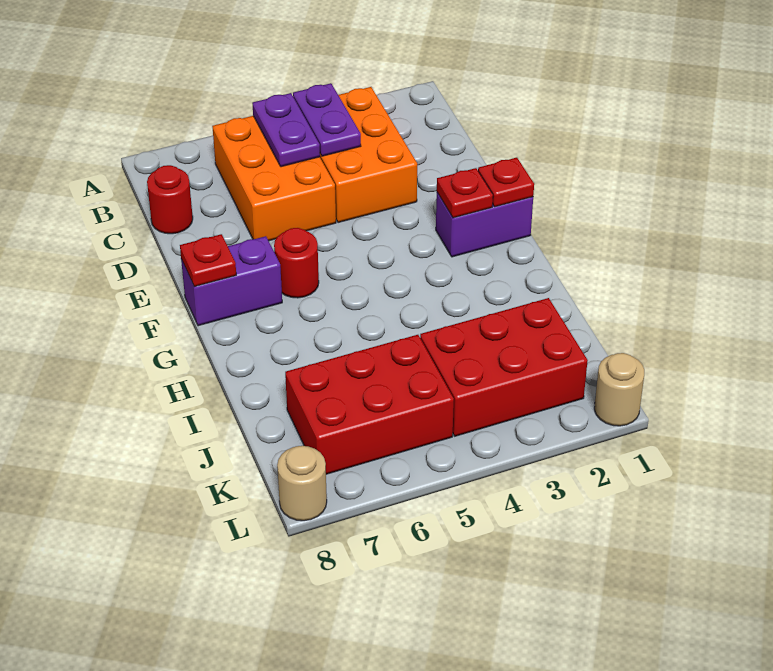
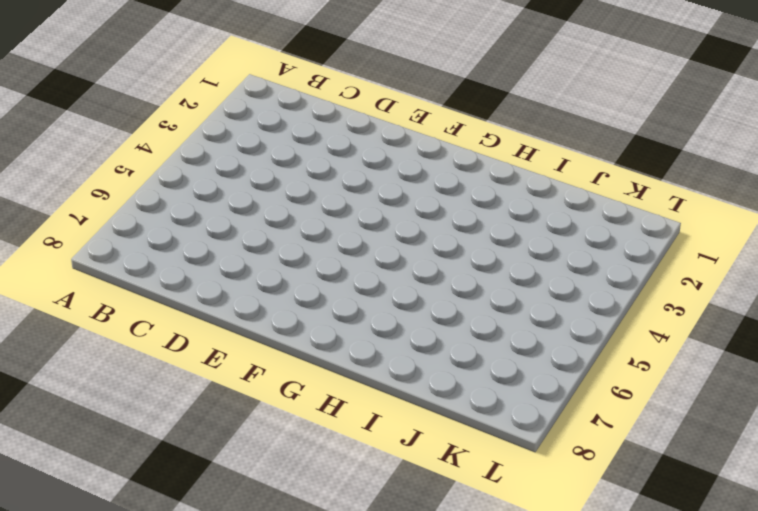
none -> orange 2x3 brick [320,87,417,223]
none -> orange 2x3 brick [212,116,336,241]
none -> red 1x1 round brick [147,165,193,234]

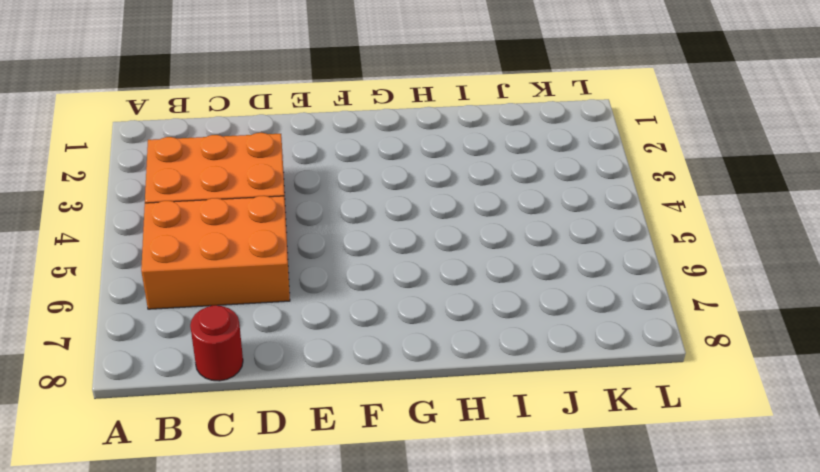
none -> purple 1x2 brick [436,193,533,257]
none -> red 1x1 round brick [274,228,319,298]
none -> purple 1x2 brick [181,236,282,326]

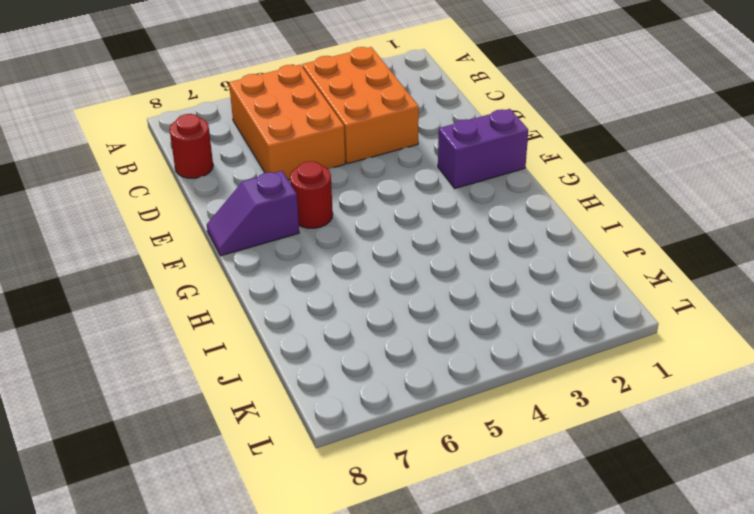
purple 1x2 slope [207,171,299,256] -> purple 1x2 brick [181,236,282,326]
none -> red 2x3 brick [420,298,588,436]
none -> red 2x3 brick [285,335,454,474]
none -> tan 1x1 round brick [594,353,644,426]

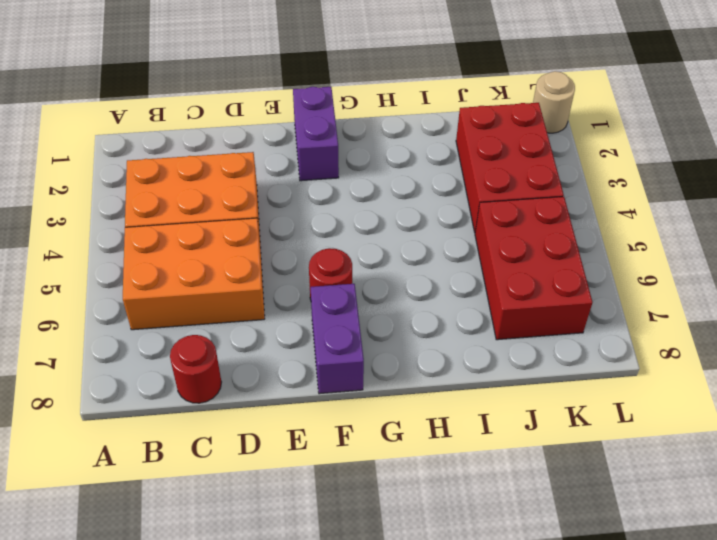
none -> tan 1x1 round brick [277,446,327,521]
none -> purple 1x2 plate [293,83,361,156]
none -> purple 1x2 plate [252,93,320,167]

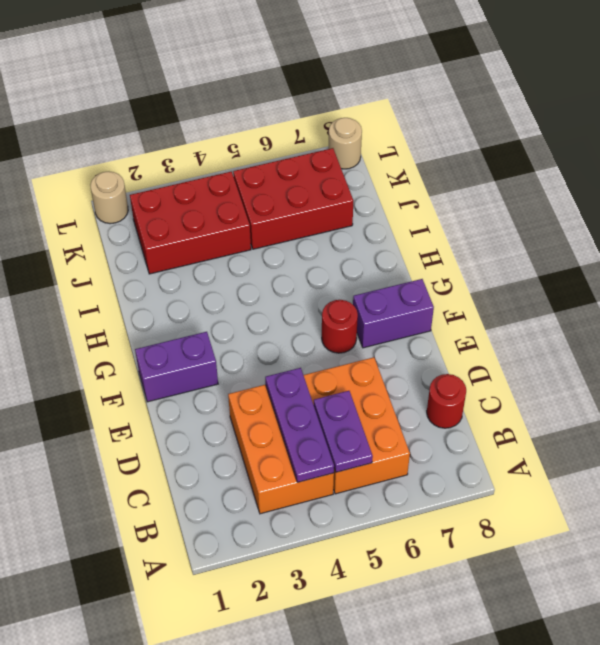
purple 1x3 plate [265,368,334,482] -> purple 1x2 plate [293,83,361,156]
none -> red 1x1 plate [478,158,534,207]
none -> red 1x1 plate [437,168,493,218]
none -> red 1x1 plate [180,234,236,287]

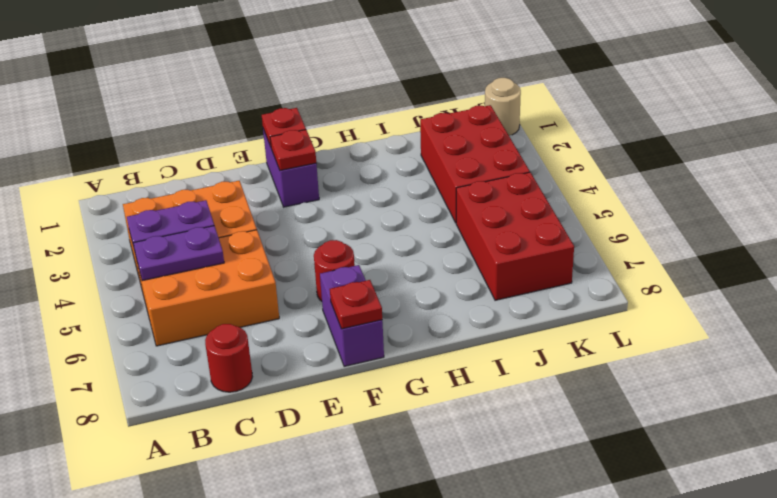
none -> tan 1x1 round brick [277,446,327,521]

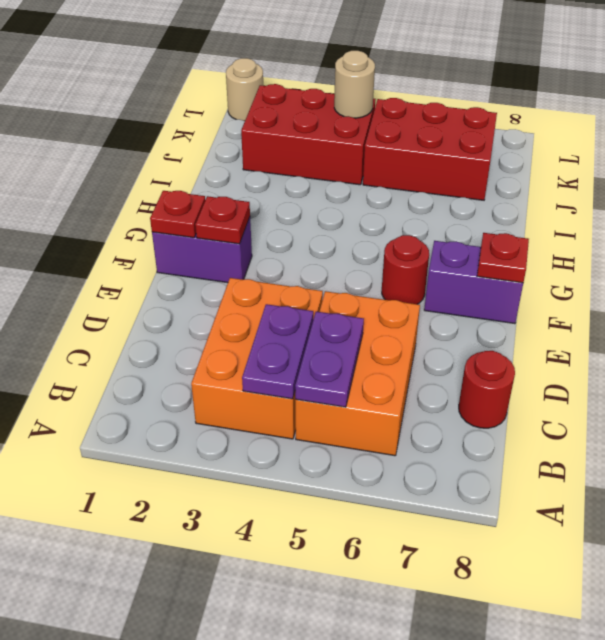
tan 1x1 round brick [334,51,375,118] -> tan 1x1 round brick moved to [277,446,327,521]

